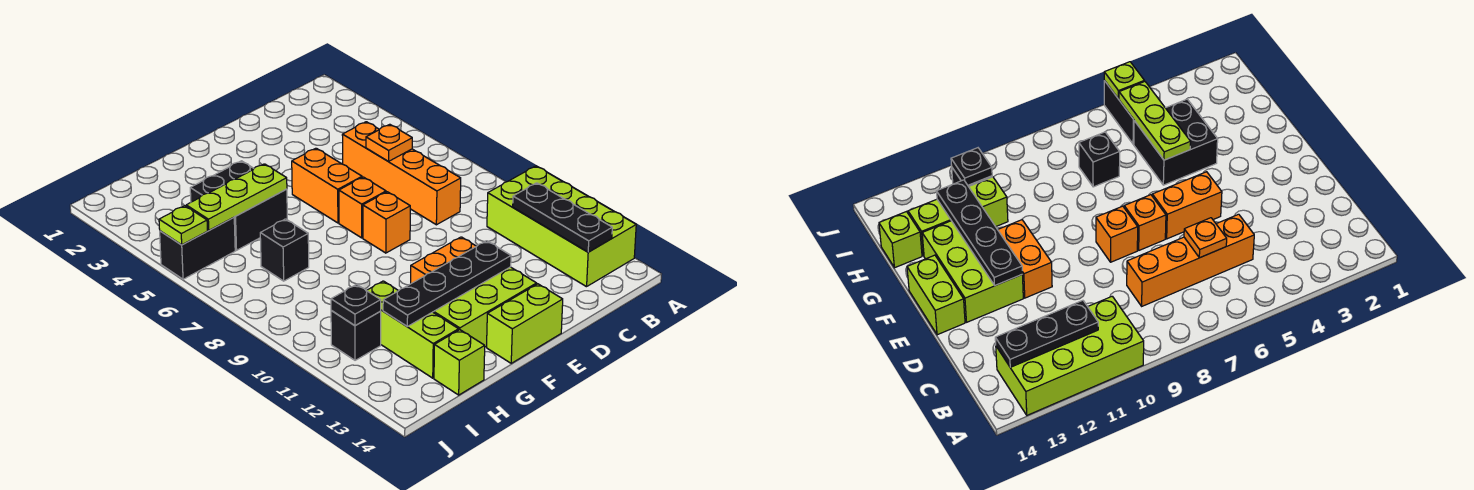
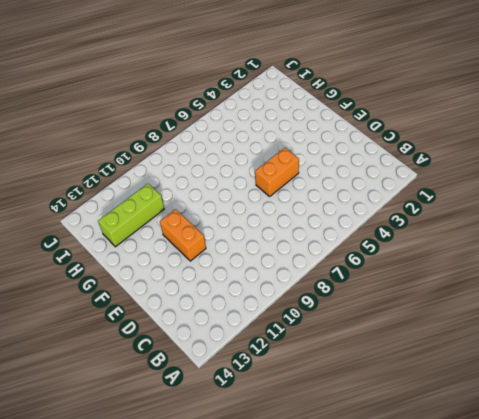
none -> lime 2x4 brick [487,166,636,287]
none -> orange 1x4 brick [342,122,461,225]
none -> orange 1x1 brick [339,177,386,238]

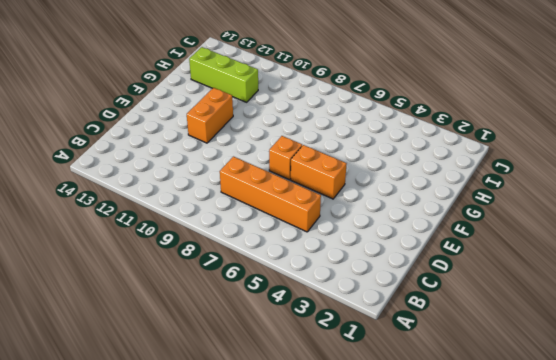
none -> lime 2x4 brick [487,166,636,287]
none -> orange 1x1 brick [363,192,410,253]
none -> lime 2x3 brick [433,267,537,347]

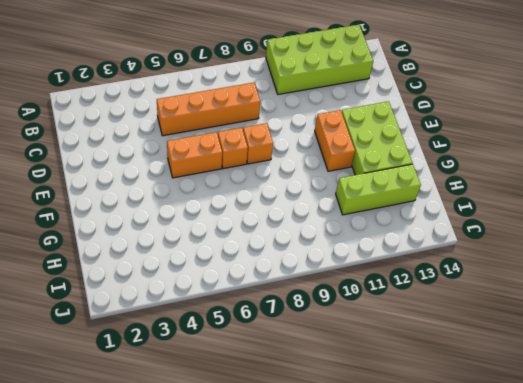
none -> lime 1x2 brick [487,284,563,363]
none -> black 2x2 brick [190,161,287,250]
none -> black 1x1 brick [260,219,309,281]

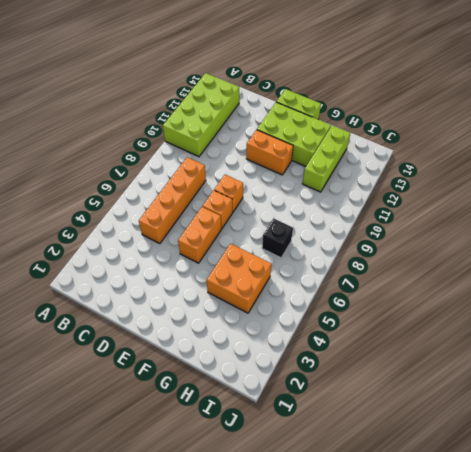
orange 2x2 brick [207,244,271,313] -> black 2x2 brick [190,161,287,250]
none -> lime 1x1 brick [434,330,485,395]
none -> black 1x2 brick [160,218,235,279]
none -> black 1x1 brick [331,311,381,360]

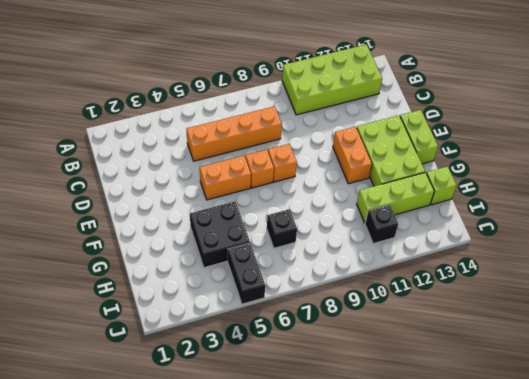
none -> black 1x3 plate [513,183,612,252]
none -> orange 1x1 plate [366,124,412,161]
none -> black 1x4 plate [383,241,511,326]

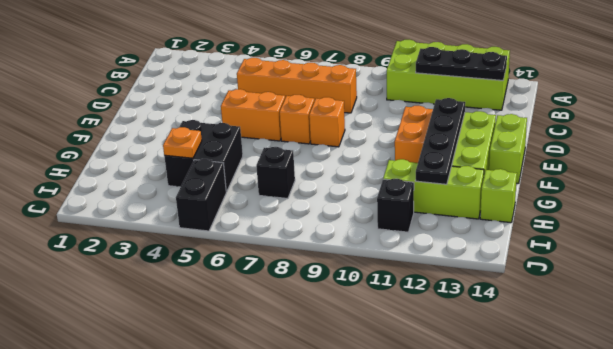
orange 1x1 plate [163,127,202,158] -> orange 1x1 plate moved to [366,124,412,161]
none -> lime 1x3 plate [186,164,287,230]
none -> black 1x1 plate [331,284,381,326]
none -> lime 1x1 plate [159,206,207,245]

